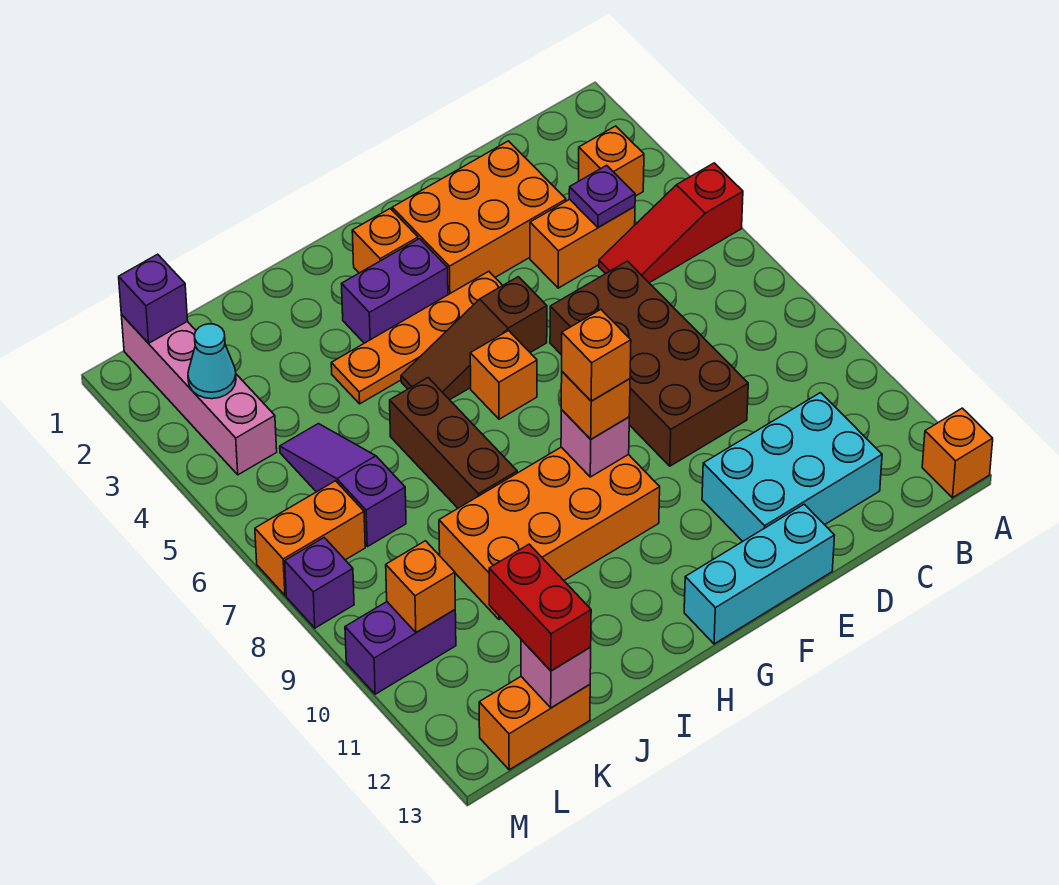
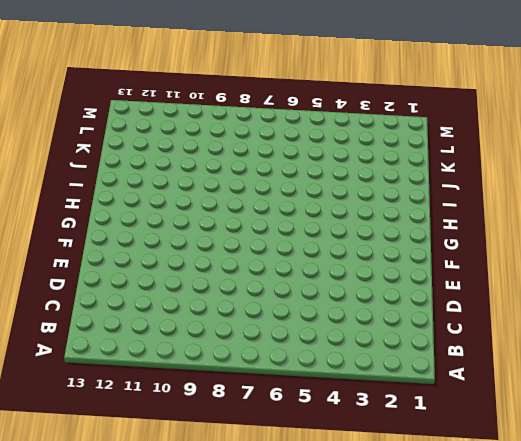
none -> red 1x3 slope [599,163,743,283]
none -> orange 1x1 brick [922,408,993,498]
none -> orange 1x1 brick [579,126,644,196]
none -> orange 1x2 brick [530,199,635,288]

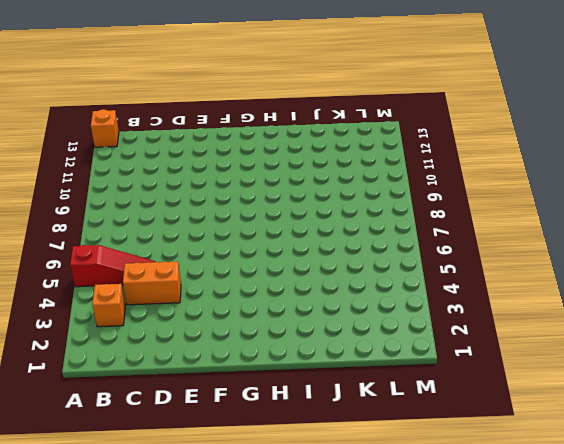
none -> cyan 2x3 brick [702,393,882,541]
none -> orange 2x3 brick [392,141,566,295]
none -> brown 2x4 brick [550,261,748,466]
none -> cyan 1x3 brick [684,504,835,644]

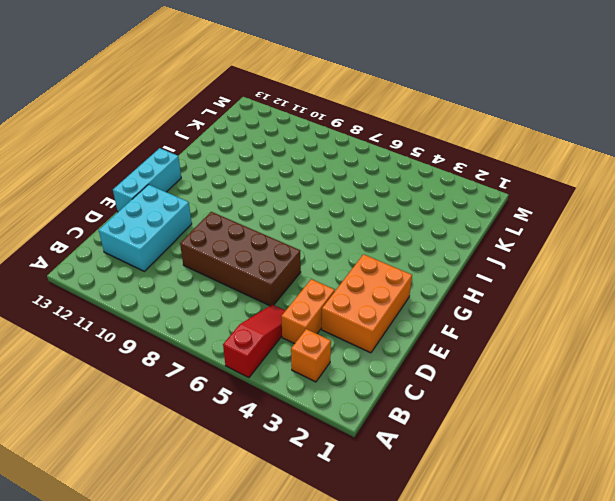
none -> orange 1x1 brick [922,408,993,498]
none -> orange 1x4 plate [331,271,503,404]
none -> brown 1x3 slope [401,277,547,400]
none -> orange 1x1 brick [352,208,418,273]

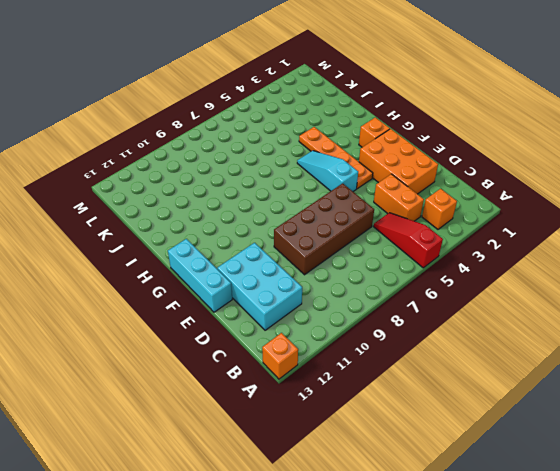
cyan 1x3 slope [297,151,358,191] -> brown 1x3 slope [401,277,547,400]
none -> purple 1x2 brick [342,239,448,343]
none -> orange 1x1 brick [470,331,537,419]
none -> orange 2x4 brick [439,447,660,620]
none -> brown 1x3 brick [390,378,517,508]

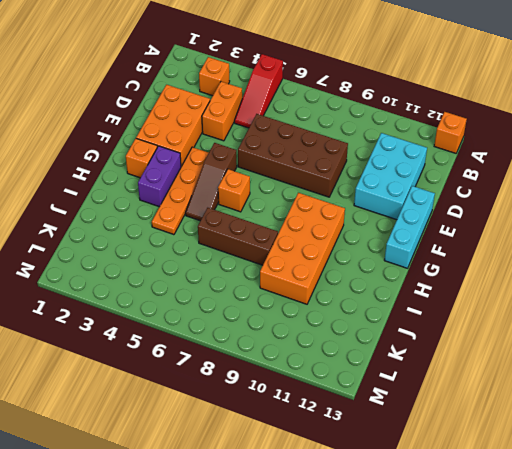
none -> purple 1x3 slope [280,424,406,547]
none -> orange 1x2 brick [479,677,590,770]
none -> pink 1x4 brick [121,315,277,475]
none -> orange 1x2 brick [255,481,365,595]

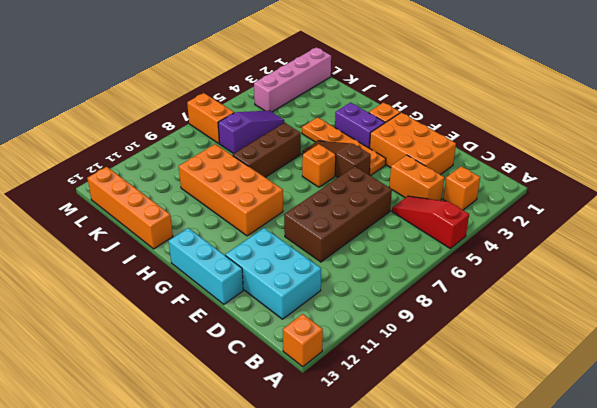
orange 1x4 brick [87,167,173,249] -> orange 1x2 brick [479,677,590,770]
none -> purple 1x2 brick [345,602,456,694]
none -> purple 1x1 brick [285,538,354,628]
none -> purple 1x1 plate [569,165,635,227]
none -> pink 1x1 brick [561,410,629,477]

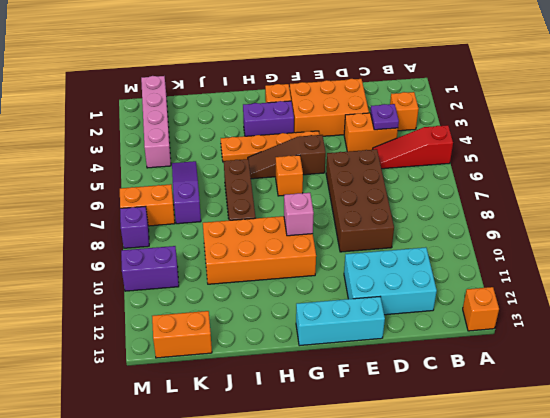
none -> pink 1x1 brick [521,640,591,708]
none -> purple 1x1 brick [119,254,188,343]
none -> cyan 1x1 cone [188,324,236,399]
none -> orange 1x1 brick [386,541,455,633]

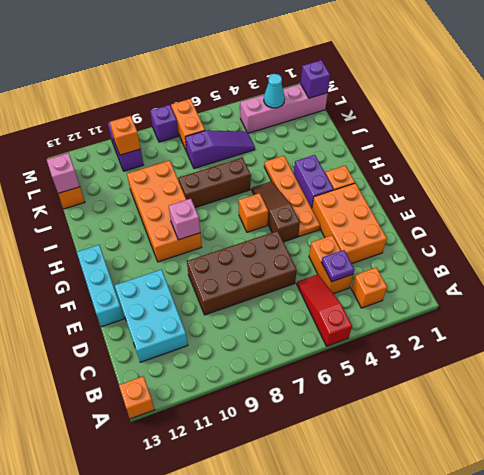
none -> orange 1x1 brick [561,372,630,439]
none -> red 1x2 brick [489,544,591,671]
none -> orange 1x1 brick [562,310,631,401]

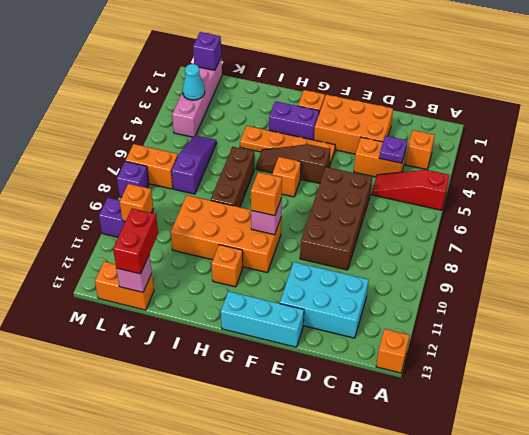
orange 1x1 brick [212,245,243,287] -> orange 1x1 brick moved to [562,310,631,401]

